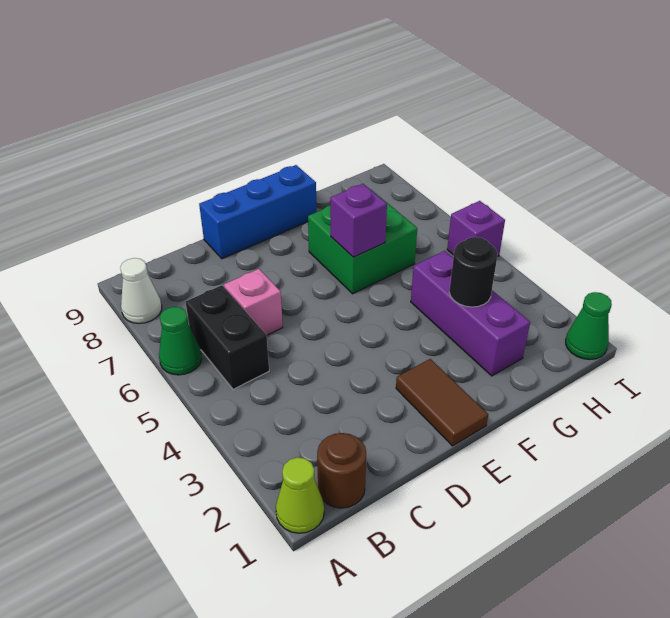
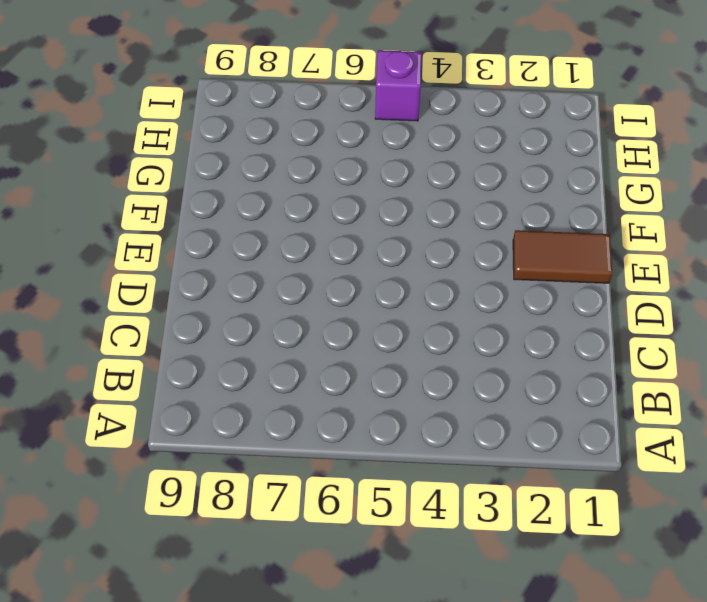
none -> lime 1x1 cone [276,457,324,533]
none -> green 1x1 cone [159,307,202,375]
none -> white 1x1 cone [120,258,162,324]

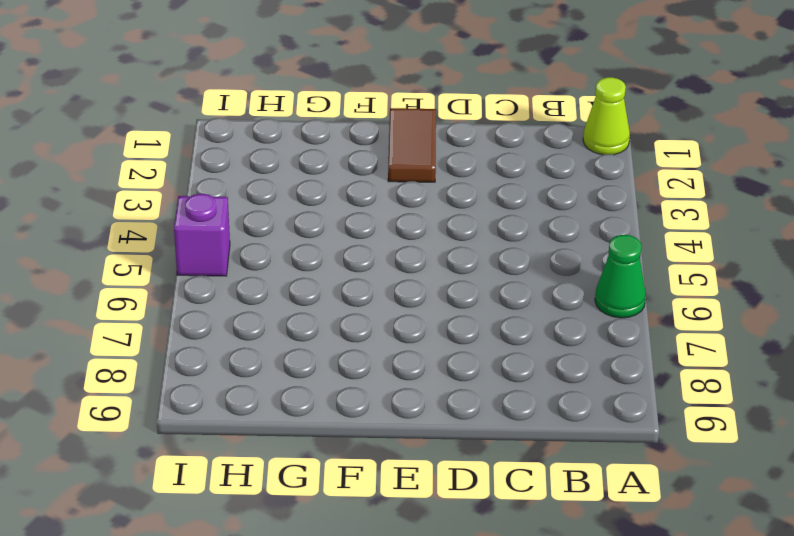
none -> white 1x1 cone [120,258,162,324]
none -> brown 1x1 round brick [317,433,366,508]
none -> black 1x2 brick [186,285,269,389]

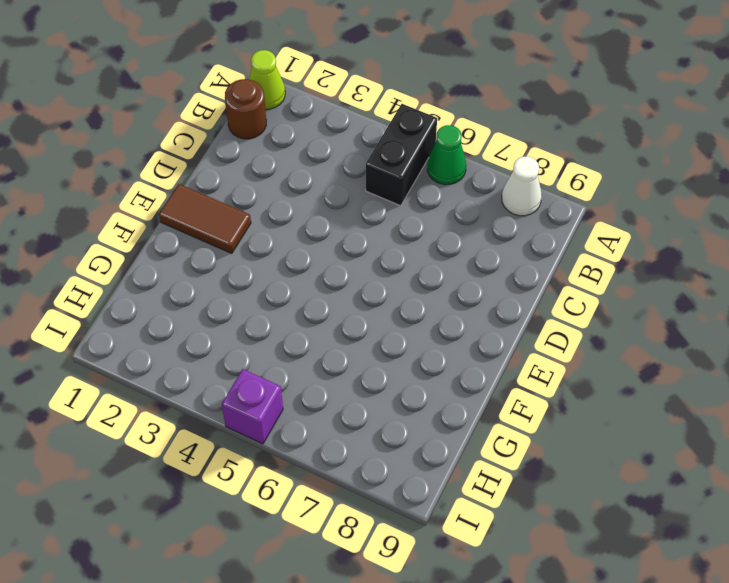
black 1x2 brick [366,104,437,206] -> black 1x2 brick turned to [186,285,269,389]
none -> pink 1x1 brick [224,269,283,335]
none -> blue 1x3 brick [199,165,317,259]
none -> green 2x2 brick [308,189,417,294]

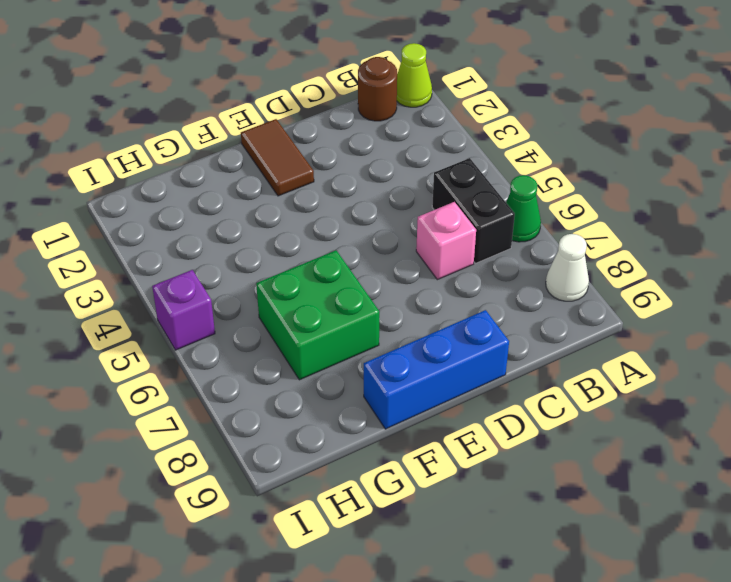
none -> purple 1x3 brick [411,251,530,376]
none -> green 1x1 cone [566,292,612,359]
none -> purple 1x1 brick [330,184,387,257]

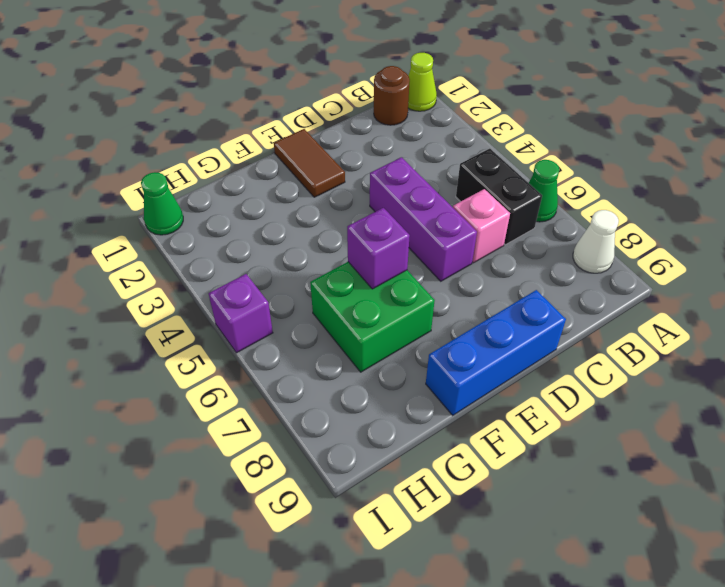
purple 1x3 brick [370,157,477,281] -> purple 1x3 brick moved to [411,251,530,376]
none -> black 1x1 round brick [449,237,497,307]

